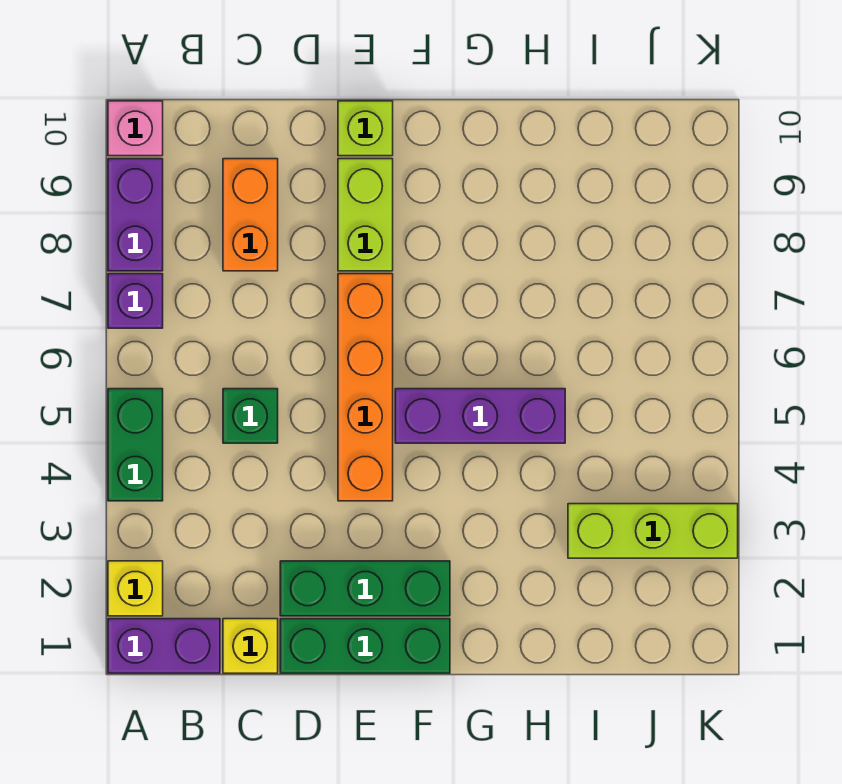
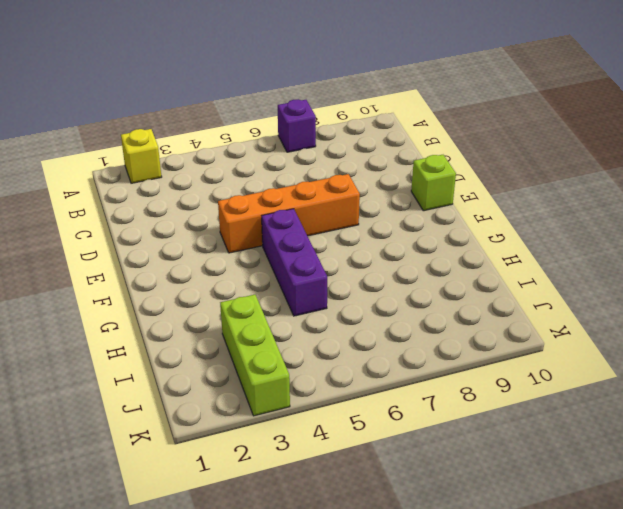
none -> purple 1x2 brick [108,619,220,673]
none -> green 1x2 brick [108,389,163,501]
none -> purple 1x2 brick [108,159,163,271]

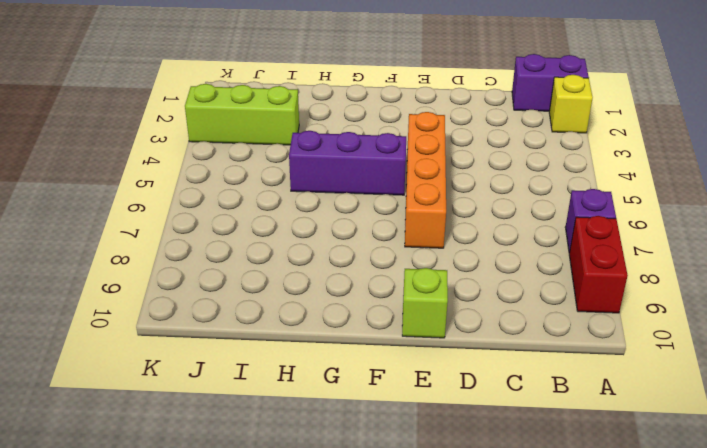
red 1x2 brick [569,216,628,313] -> purple 1x2 brick [108,159,163,271]
none -> green 1x2 brick [108,389,163,501]
none -> pink 1x1 brick [108,101,163,156]
none -> yellow 1x1 brick [223,619,278,673]

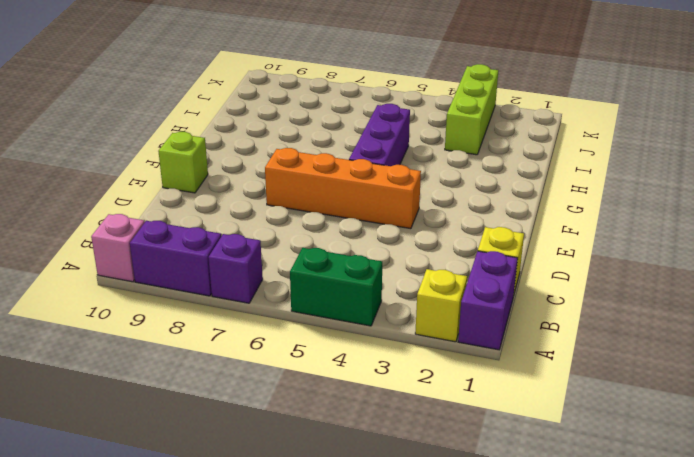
none -> green 1x1 brick [223,389,278,443]
none -> orange 1x2 brick [223,159,278,271]
none -> green 1x3 brick [280,619,450,673]

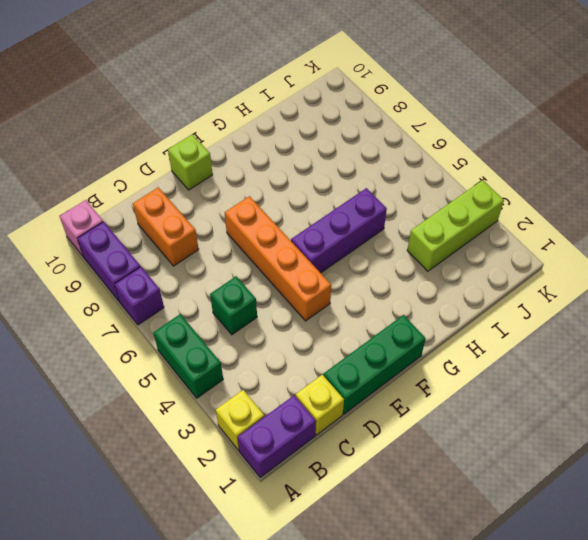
none -> green 1x3 brick [280,561,450,616]
none -> lime 1x2 brick [338,159,393,271]

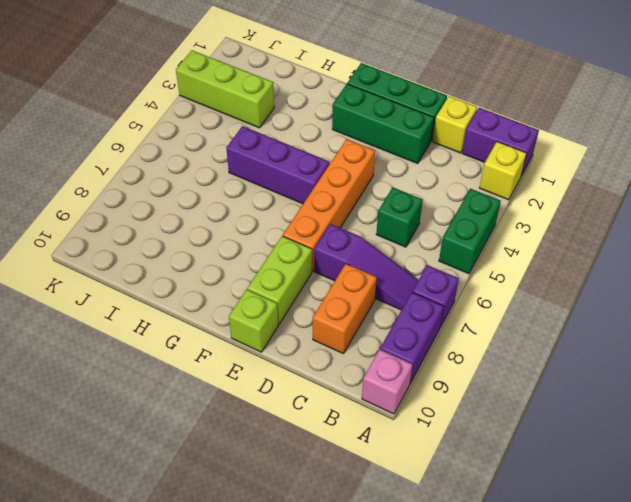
purple 1x3 slope [314,224,418,310] -> none

